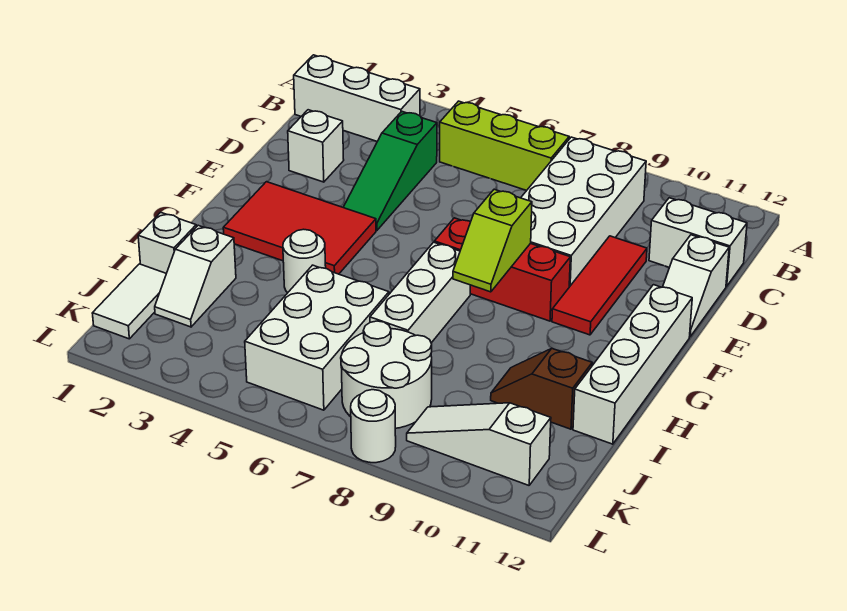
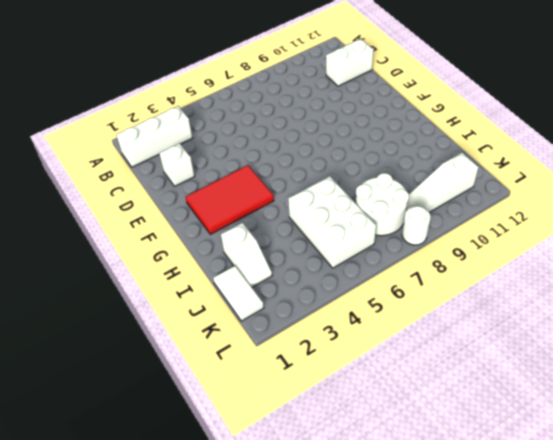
none -> lime 1x3 brick [440,101,569,190]
none -> white 2x4 brick [521,137,646,287]
none -> green 1x3 slope [343,112,437,230]

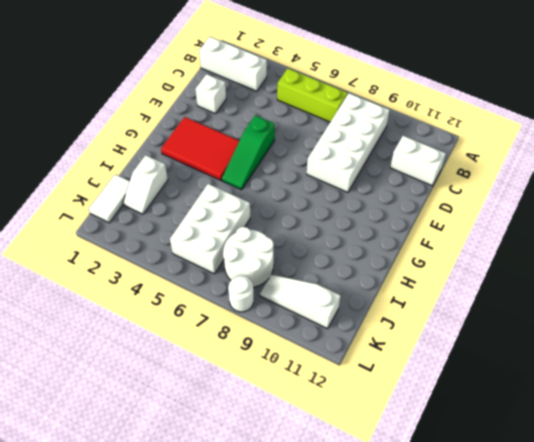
green 1x3 slope [222,115,275,190] -> green 1x3 slope moved to [343,112,437,230]
none -> red 1x3 tile [552,236,647,335]
none -> white 1x2 slope [663,235,729,337]
none -> red 1x3 brick [434,218,570,321]

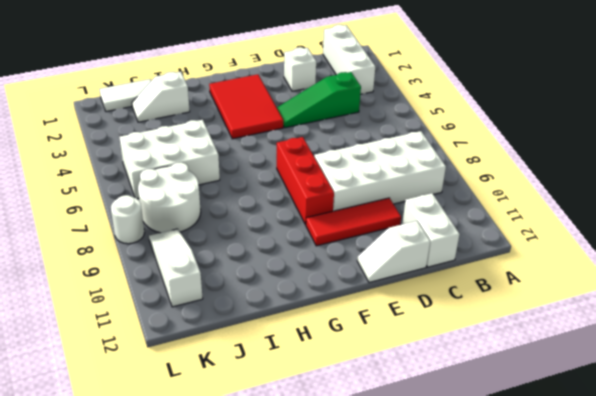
none -> lime 1x3 brick [440,101,569,190]
none -> white 1x4 brick [573,285,692,444]
none -> white 1x3 brick [370,242,470,343]

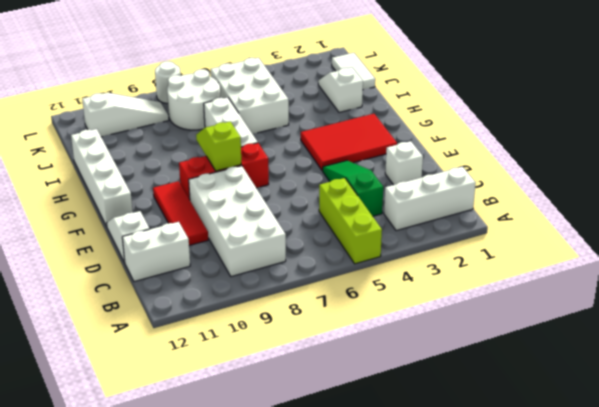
lime 1x3 brick [319,178,382,264] -> lime 1x3 brick turned to [440,101,569,190]
none -> white 1x1 round brick [283,229,326,293]
none -> white 1x1 brick [138,212,196,273]
none -> brown 1x2 slope [491,349,592,429]

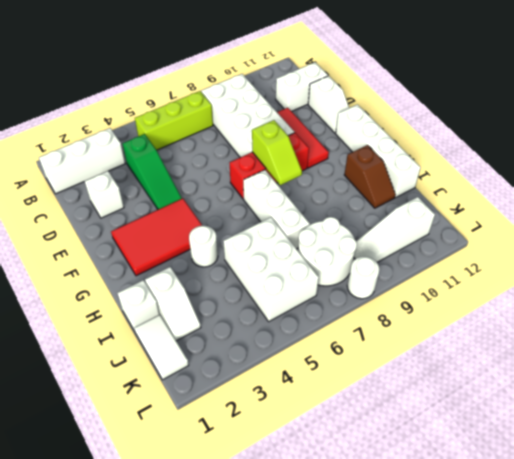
brown 1x2 slope [344,145,395,208] -> brown 1x2 slope turned to [491,349,592,429]

